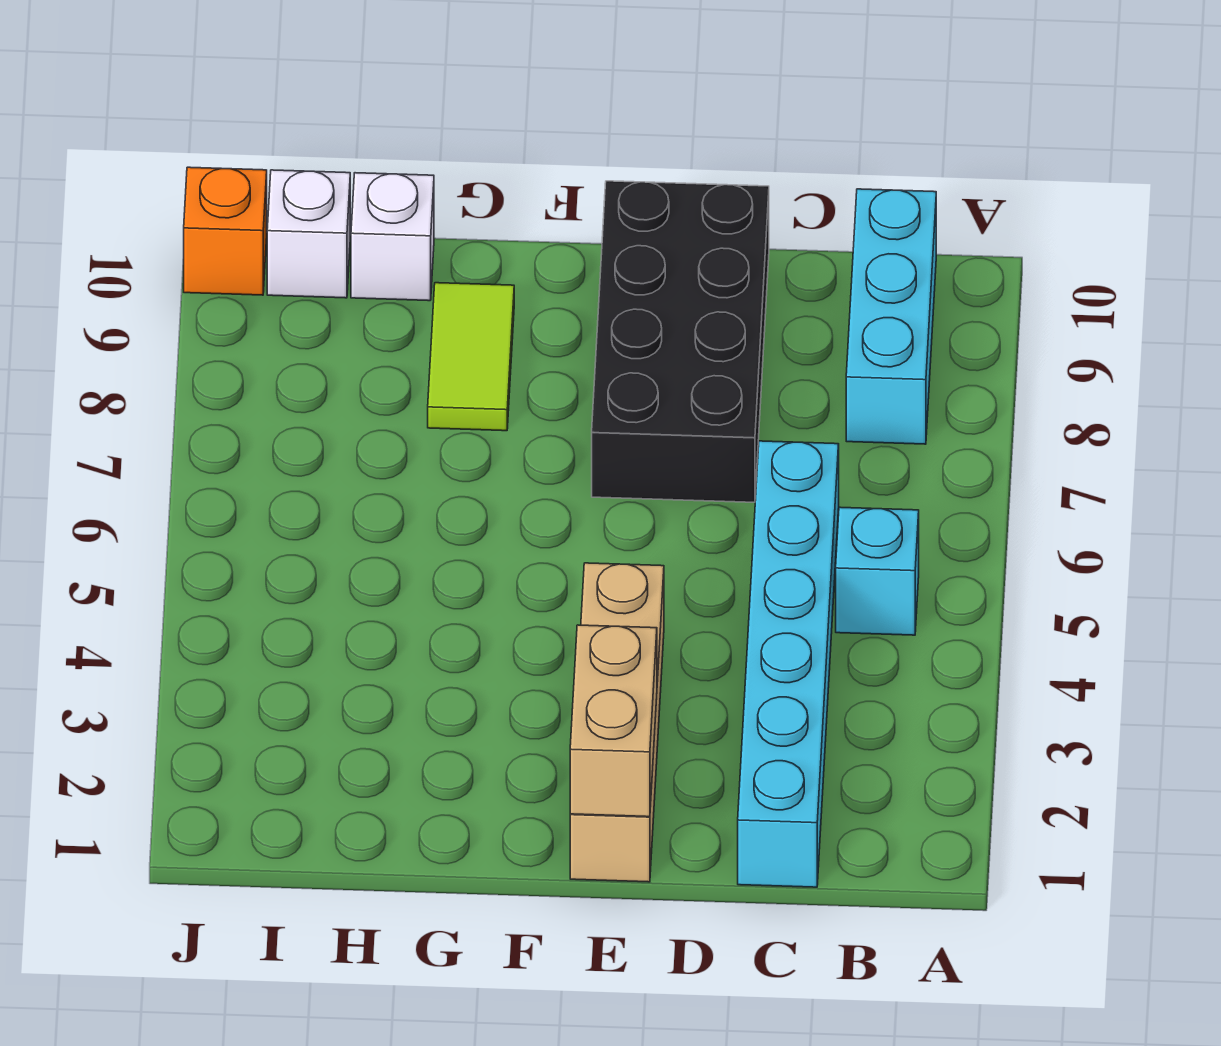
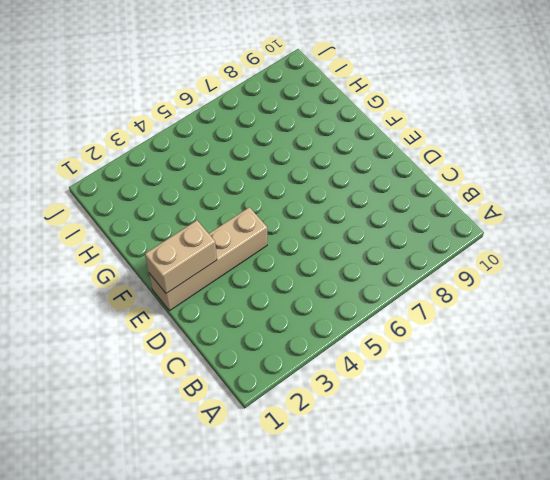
none -> cyan 1x1 brick [836,507,919,635]
none -> cyan 1x3 brick [846,189,936,444]

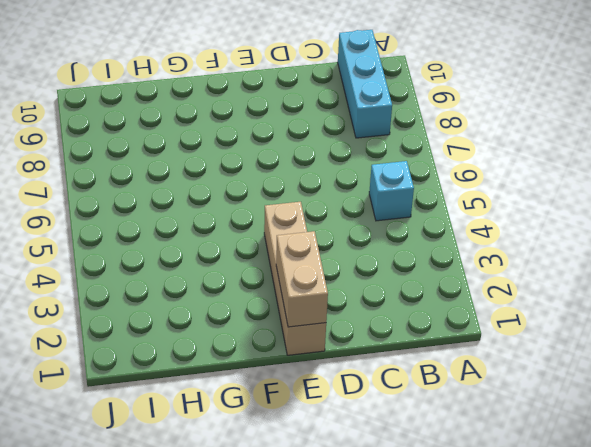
none -> cyan 1x6 brick [738,441,839,887]
none -> black 2x4 brick [592,181,769,502]

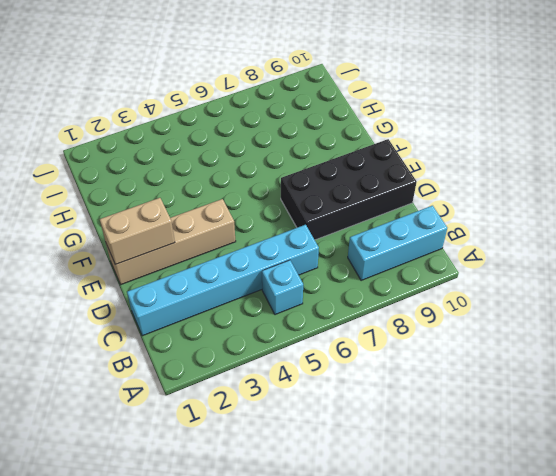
none -> lime 1x2 tile [428,283,514,431]
none -> white 1x1 brick [351,173,434,301]

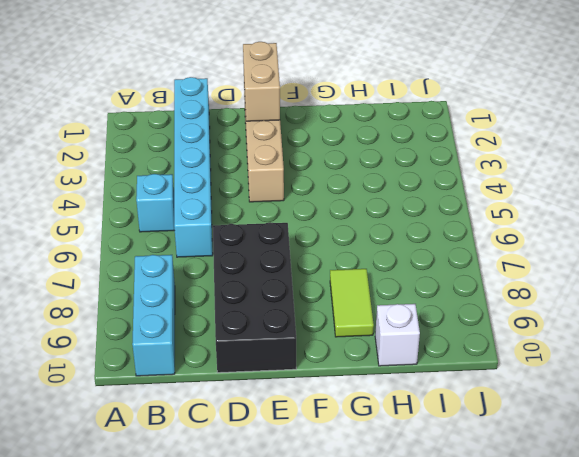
none -> white 1x1 brick [267,170,350,298]
none -> orange 1x1 brick [184,167,267,295]

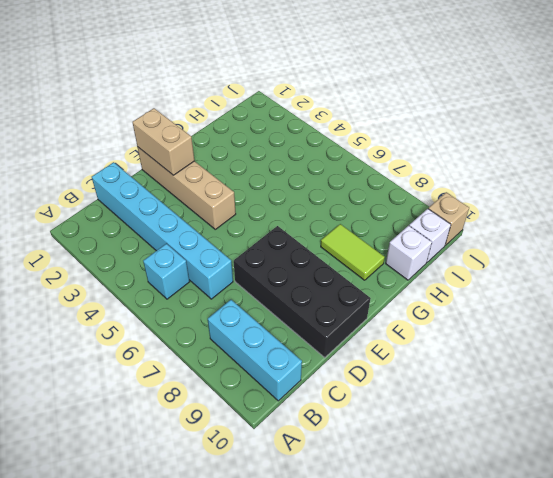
tan 1x1 brick [428,192,469,245] -> orange 1x1 brick [184,167,267,295]

